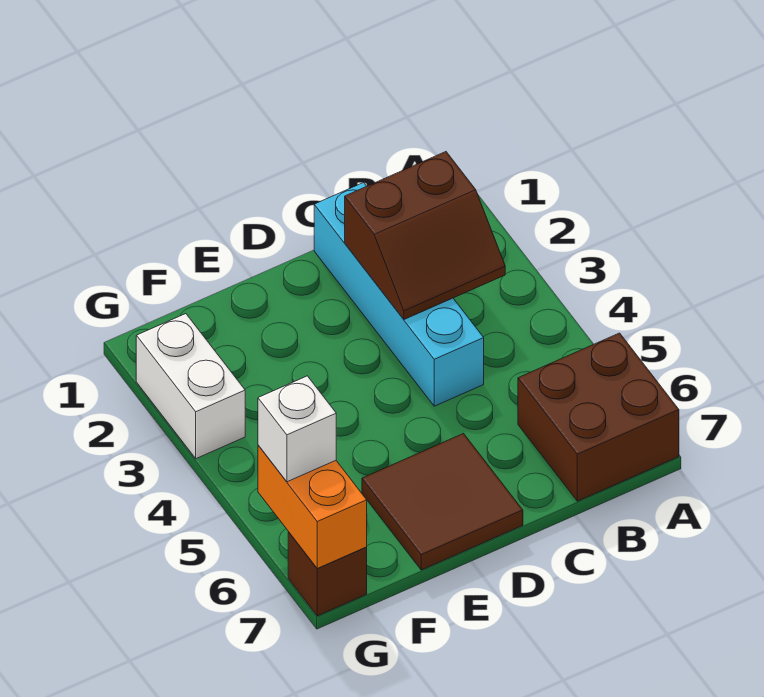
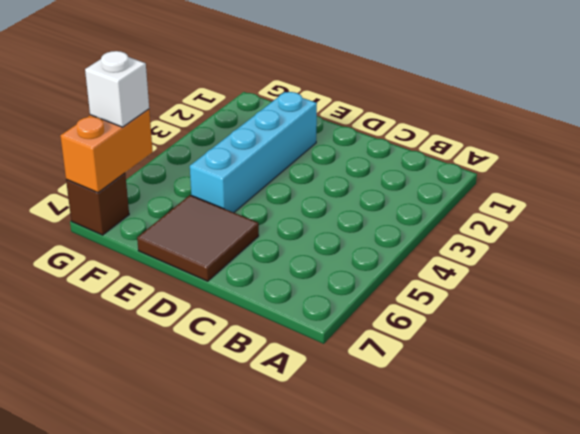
cyan 1x4 brick [190,92,317,213] -> cyan 1x4 brick moved to [314,182,484,406]
none -> brown 2x2 brick [518,333,679,501]
none -> white 1x2 brick [136,314,245,459]

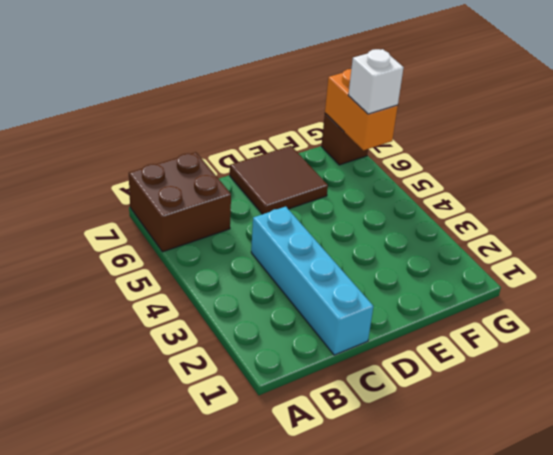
none -> white 1x2 brick [136,314,245,459]
none -> brown 2x2 slope [345,152,505,319]

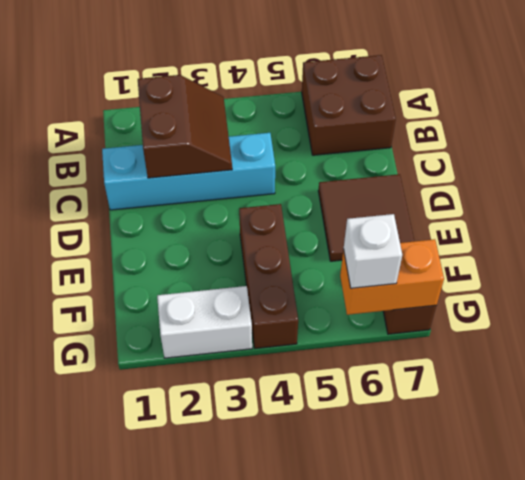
brown 1x3 brick [239,204,298,348] -> none

